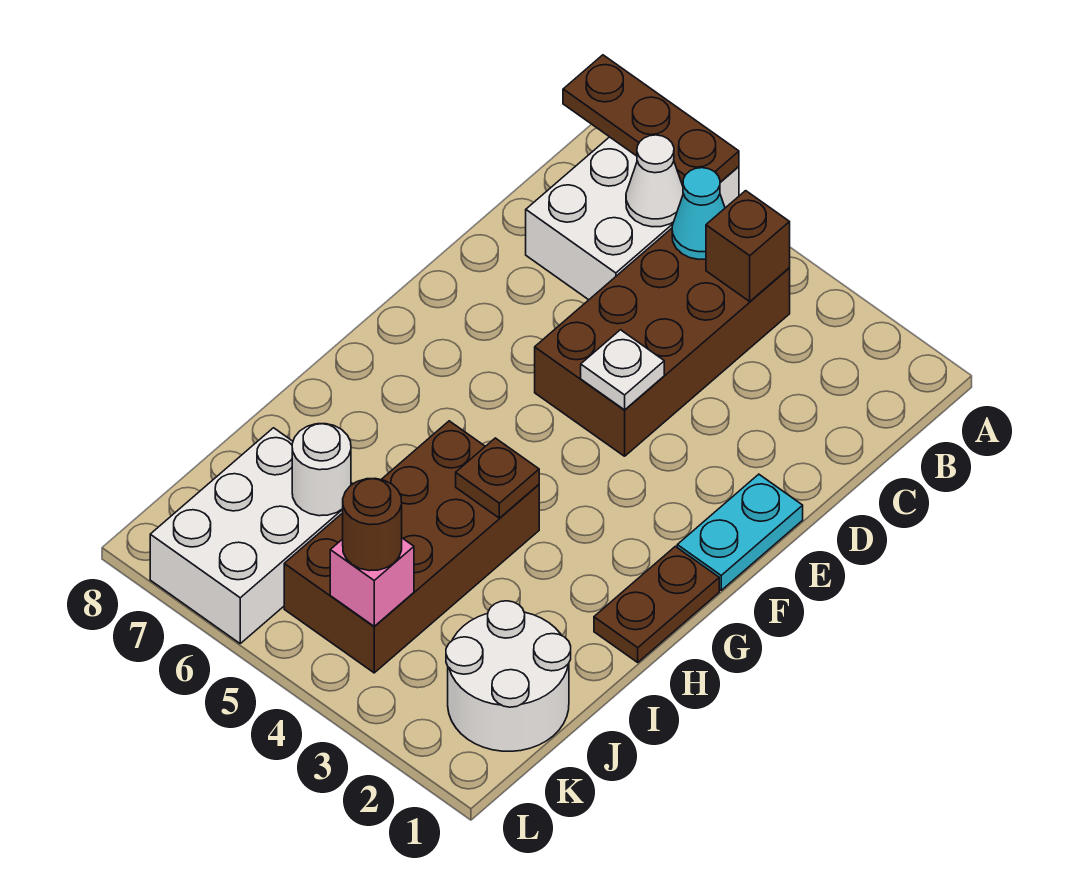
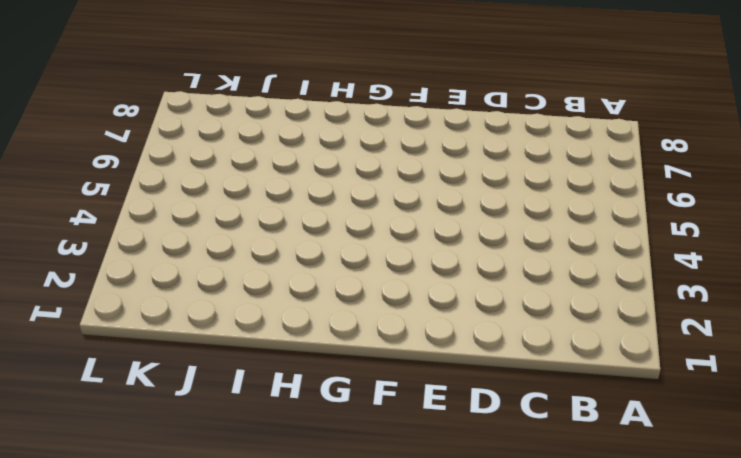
none -> white 2x3 brick [526,137,739,300]
none -> brown 2x4 brick [535,228,790,456]
none -> cyan 1x2 plate [677,474,803,590]

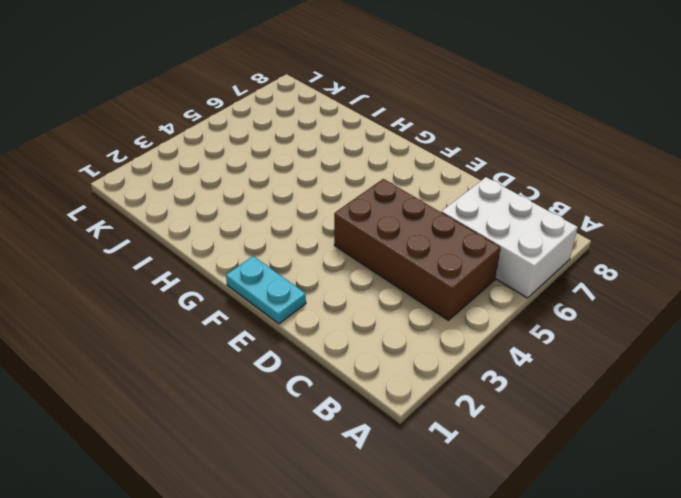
none -> brown 1x2 plate [594,546,719,662]
none -> brown 2x4 brick [284,421,539,673]
none -> white 2x2 round brick [446,601,571,751]

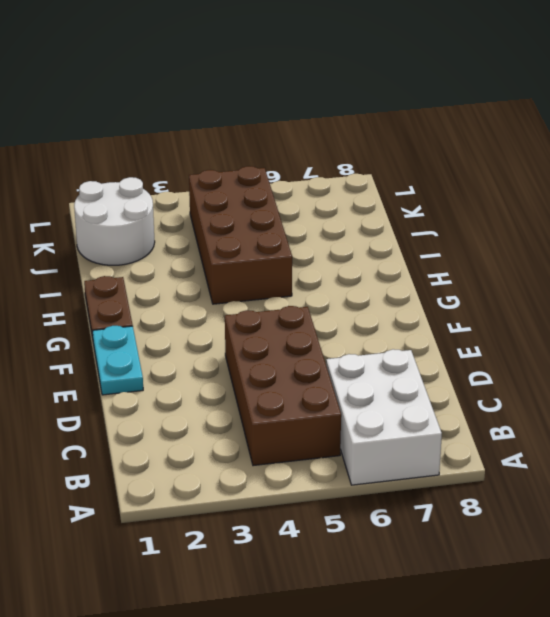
none -> white 2x3 brick [150,428,353,643]
none -> brown 1x3 plate [563,55,739,186]
none -> brown 1x1 brick [706,191,790,301]

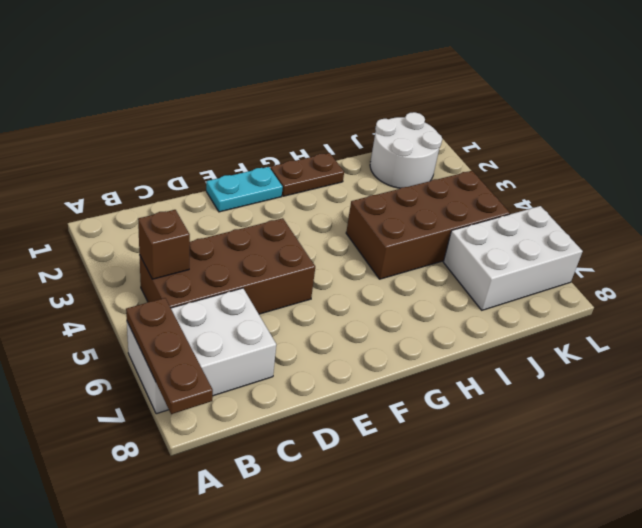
none -> cyan 1x1 cone [672,168,725,259]
none -> white 1x1 cone [626,135,683,227]
none -> white 1x1 plate [581,330,664,410]

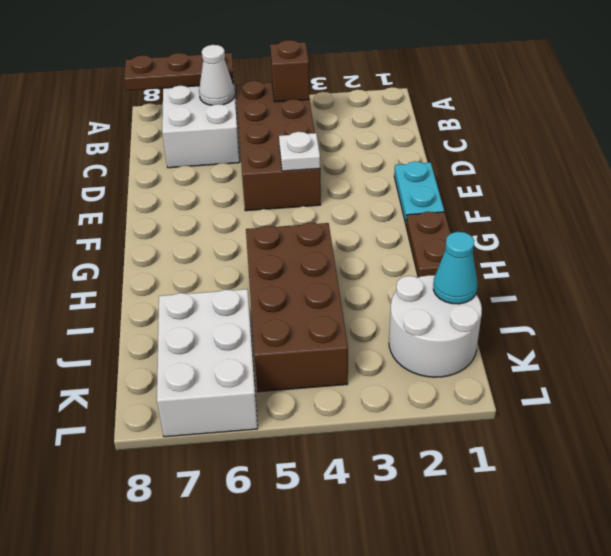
cyan 1x1 cone [433,232,477,304] -> cyan 1x1 cone moved to [672,168,725,259]
none -> brown 1x1 plate [456,438,539,518]
none -> white 1x1 round brick [292,424,351,516]
none -> pink 1x1 brick [330,538,414,626]

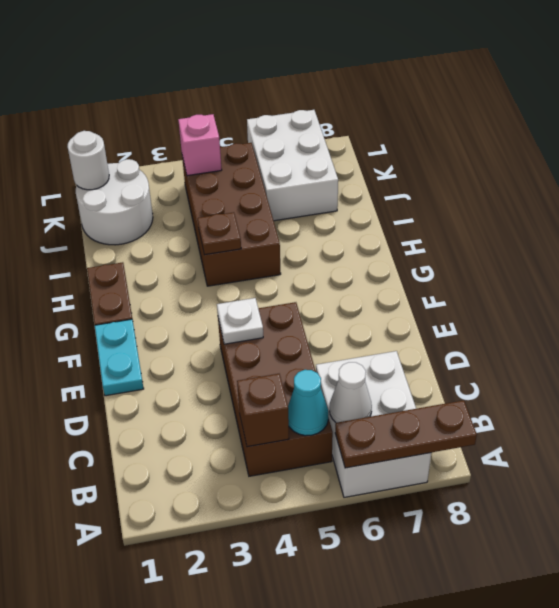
white 1x1 round brick [68,131,109,190] -> white 1x1 round brick moved to [292,424,351,516]
none -> brown 1x1 round brick [343,479,402,571]

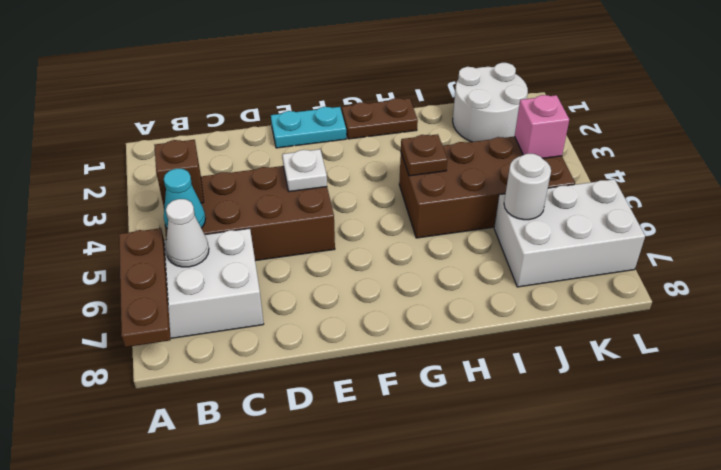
none -> brown 1x1 round brick [343,479,402,571]

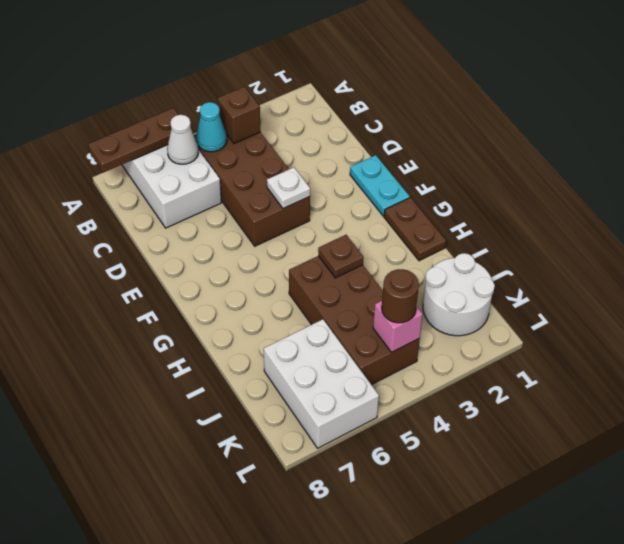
none -> white 1x1 round brick [292,424,351,516]

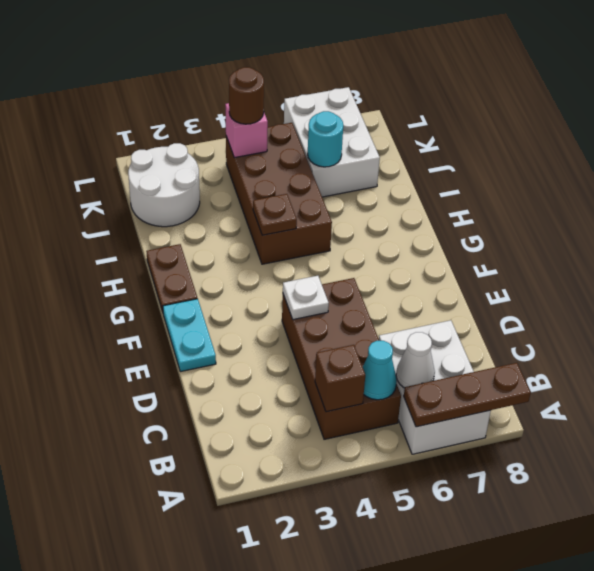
cyan 1x1 round brick [308,111,343,167] -> white 1x1 round brick [292,424,351,516]

